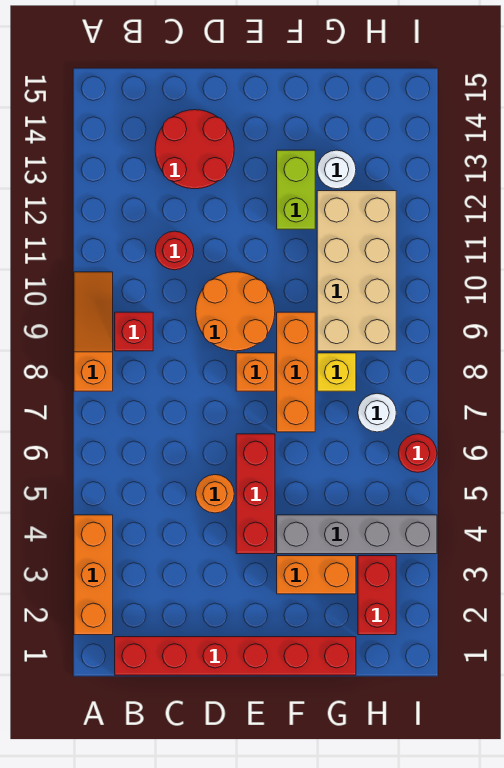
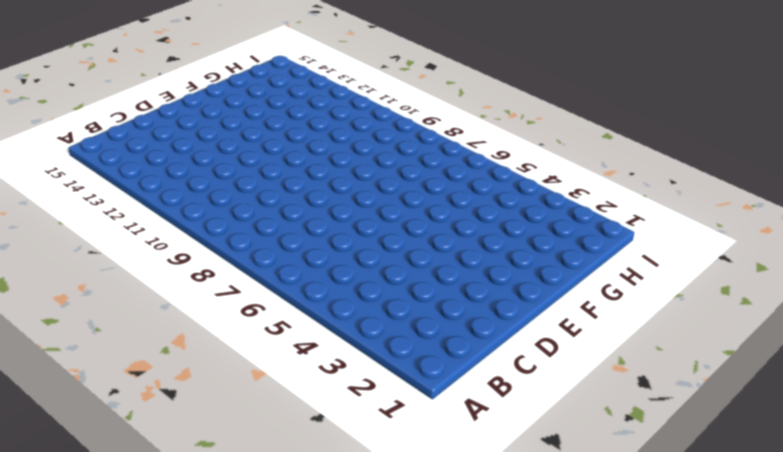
none -> orange 1x3 brick [74,515,113,635]
none -> orange 1x3 slope [74,272,113,391]
none -> red 1x6 brick [115,637,356,675]

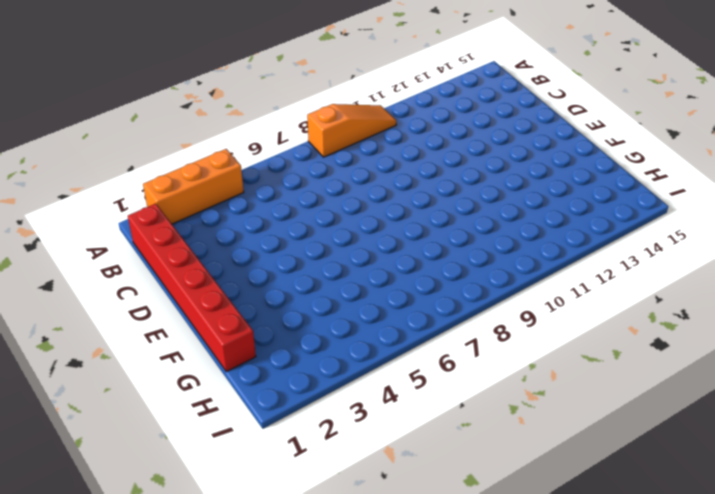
none -> red 1x1 brick [115,312,153,351]
none -> red 1x1 round brick [155,231,194,270]
none -> red 2x2 round brick [155,110,234,189]

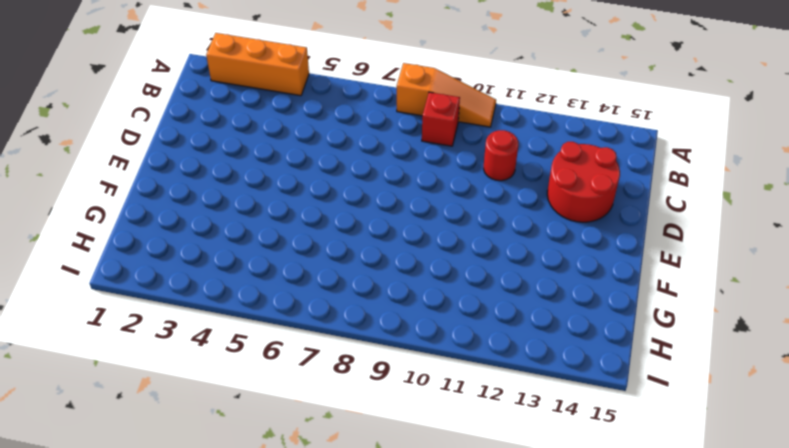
none -> red 1x6 brick [115,637,356,675]
none -> orange 1x1 round brick [196,475,234,513]
none -> orange 2x2 round brick [196,272,275,351]

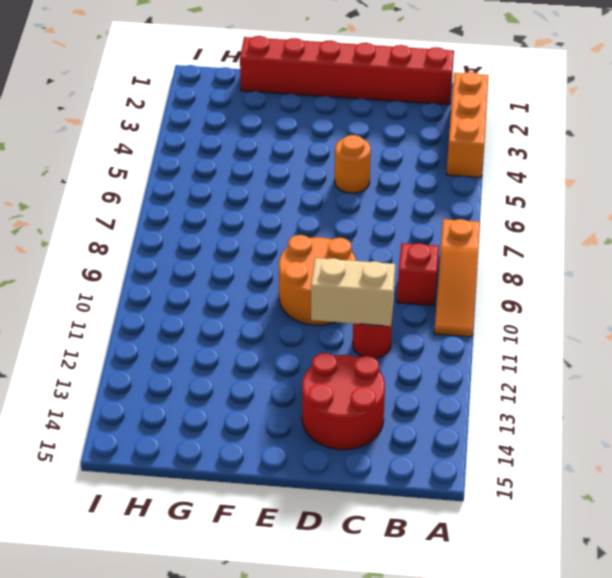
tan 1x2 brick [311,258,395,326] -> none
none -> red 1x3 brick [236,434,275,554]
none -> orange 1x1 brick [236,353,275,391]
none -> orange 1x2 brick [277,556,356,594]

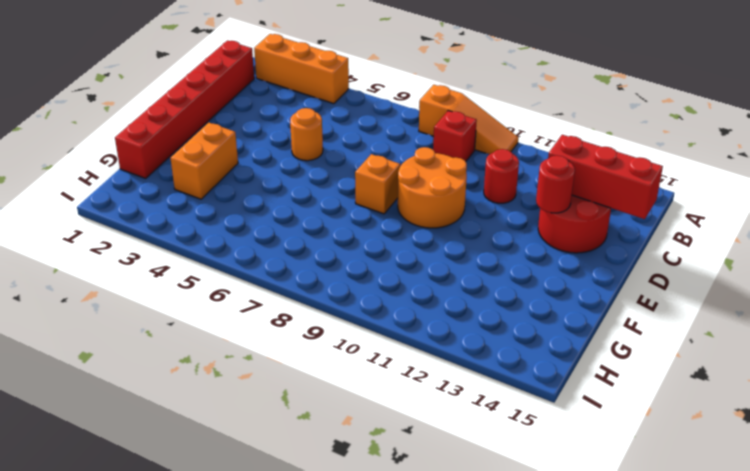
red 1x3 brick [548,135,663,219] -> red 1x3 brick moved to [236,434,275,554]
red 1x1 round brick [536,155,575,213] -> red 1x1 round brick moved to [398,434,437,473]
none -> grey 1x4 brick [277,515,437,554]
none -> orange 1x3 brick [277,312,315,432]
none -> lime 1x2 brick [277,150,315,229]

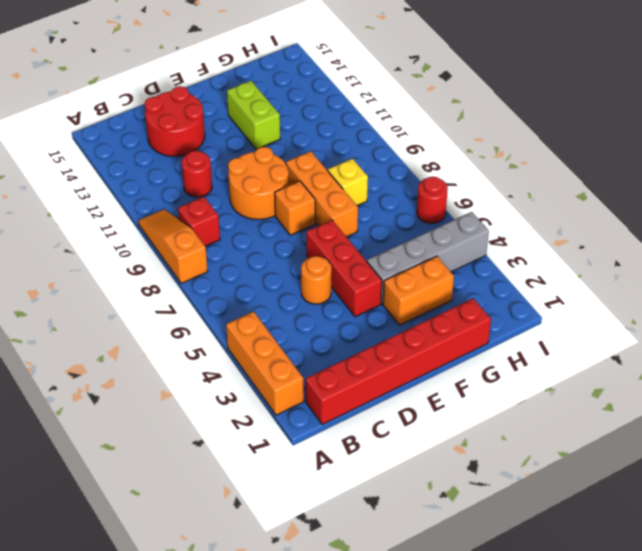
none -> tan 2x4 brick [317,191,396,351]
none -> white 1x1 round brick [317,150,356,189]
none -> red 1x2 brick [358,556,396,635]

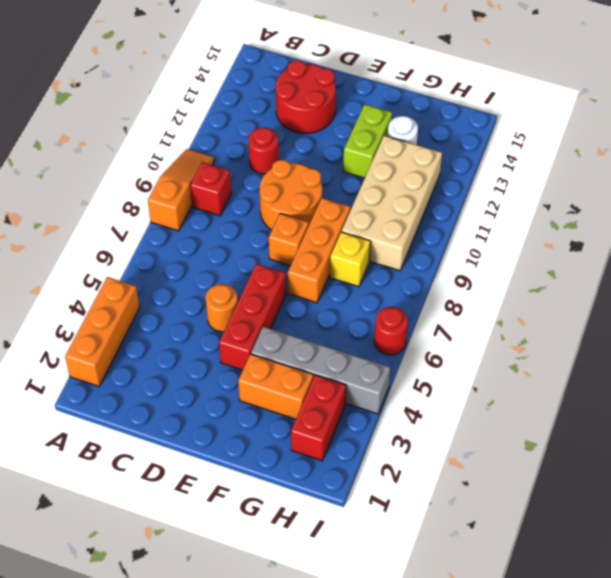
none -> red 1x6 brick [115,637,356,675]
none -> white 1x1 round brick [358,393,396,432]

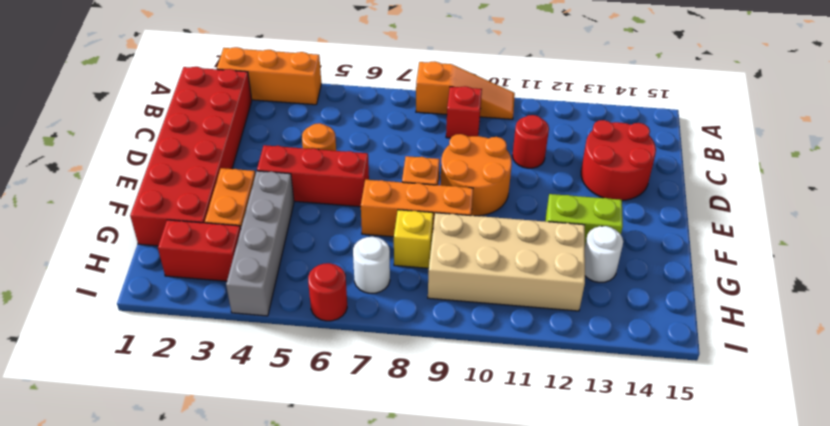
red 2x6 brick [130,67,252,246] -> red 1x6 brick [115,637,356,675]

